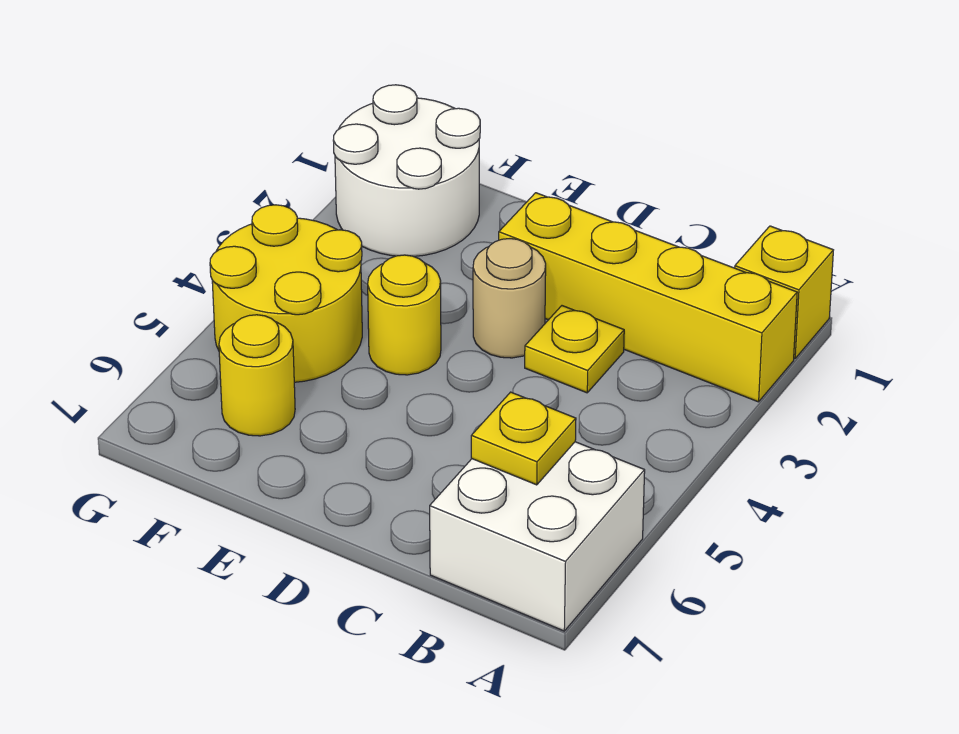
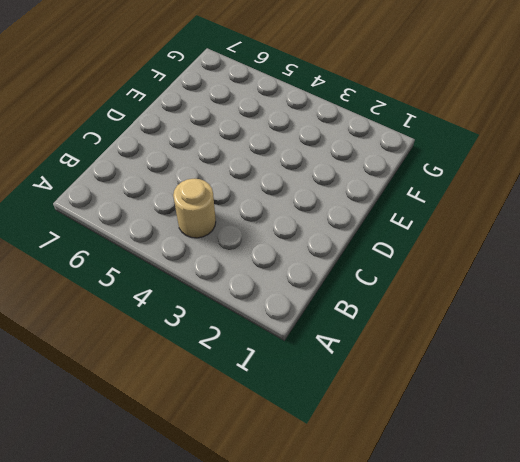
tan 1x1 round brick [173,179,216,238] -> tan 1x1 round brick moved to [473,239,546,358]
none -> yellow 1x1 brick [735,226,833,359]
none -> yellow 1x4 brick [499,193,797,402]

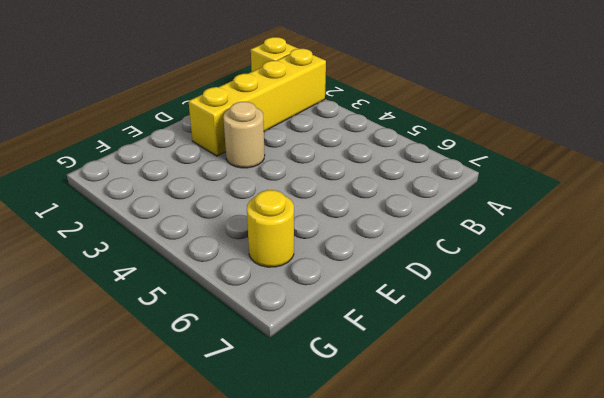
none -> white 2x2 brick [430,442,645,631]
none -> yellow 1x1 plate [525,306,624,393]

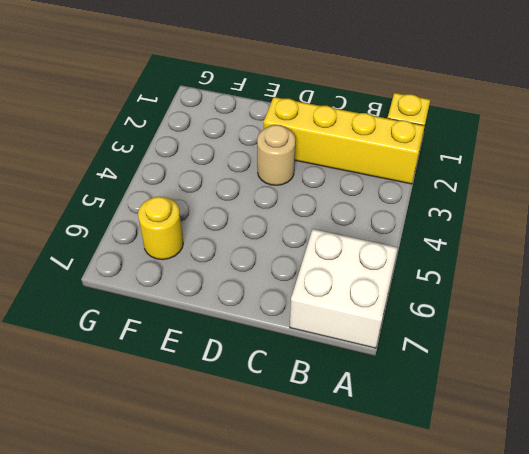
none -> yellow 1x1 plate [525,306,624,393]
none -> yellow 1x1 round brick [368,255,441,375]

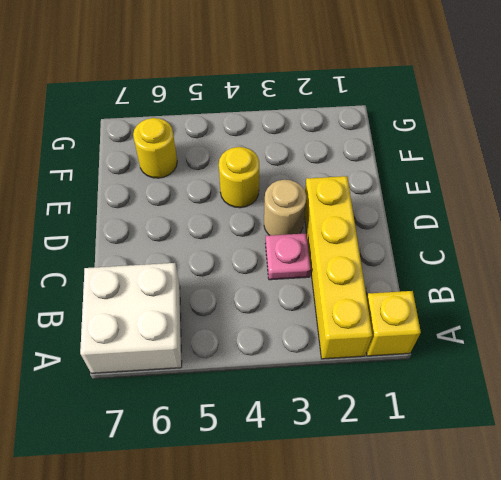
pink 1x1 plate [265,233,311,280] -> yellow 1x1 plate [525,306,624,393]
none -> white 2x2 round brick [333,85,480,256]
none -> yellow 2x2 round brick [210,205,362,382]

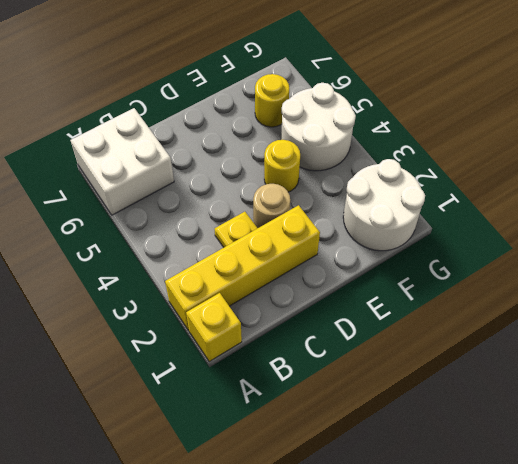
white 2x2 round brick [281,83,356,171] -> yellow 2x2 round brick [210,205,362,382]
none -> yellow 1x1 plate [471,392,576,485]

